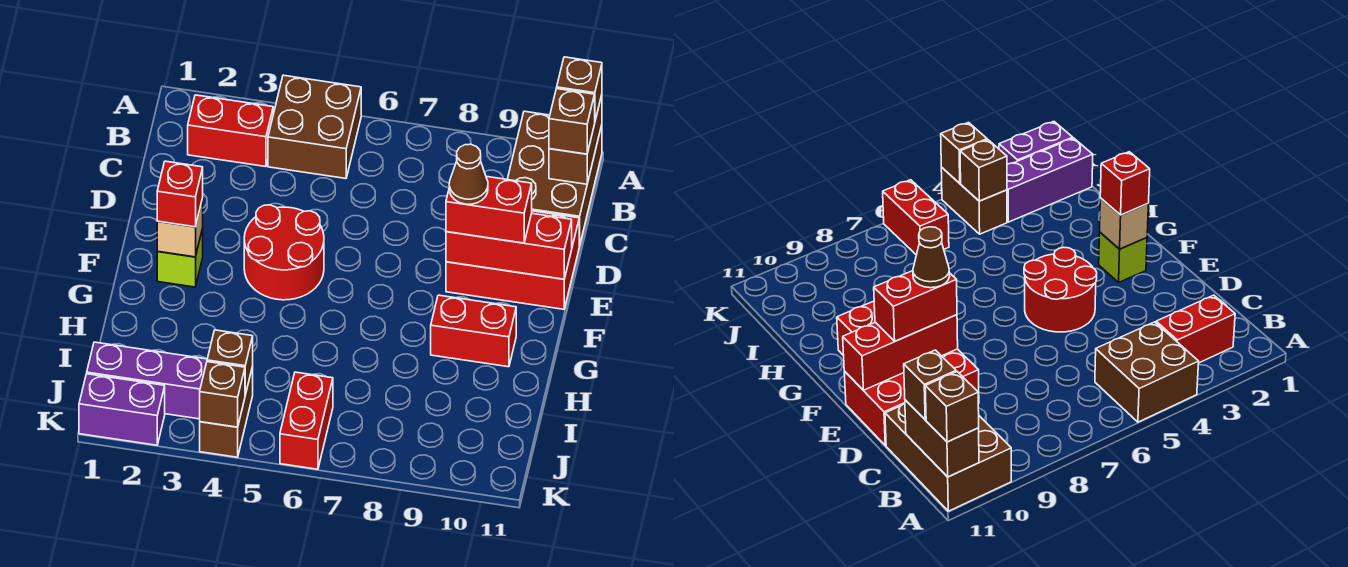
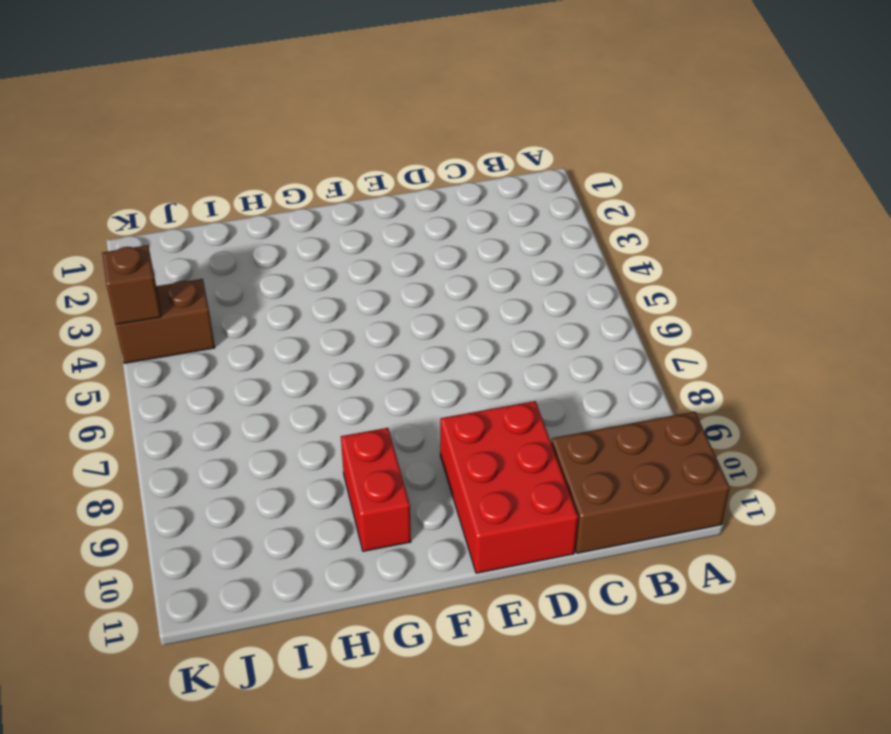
none -> brown 2x2 brick [268,75,361,179]
none -> red 1x2 brick [188,95,273,167]
none -> red 2x2 round brick [244,205,324,300]

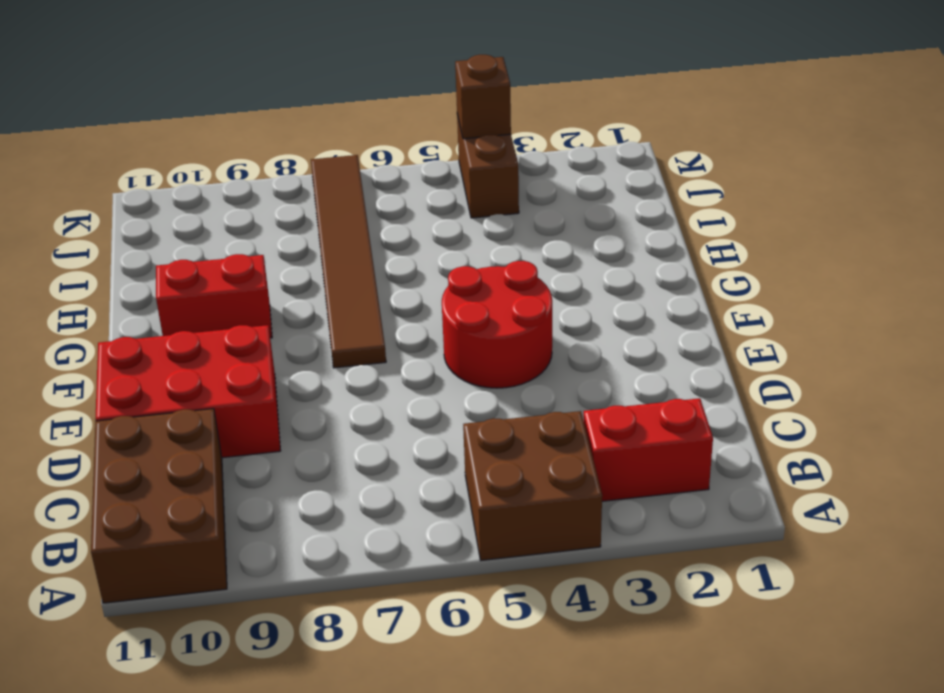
brown 1x6 tile [311,155,386,368] -> none
none -> lime 1x1 brick [157,229,203,287]
none -> purple 1x3 brick [87,342,207,419]
none -> red 1x2 brick [280,372,333,469]

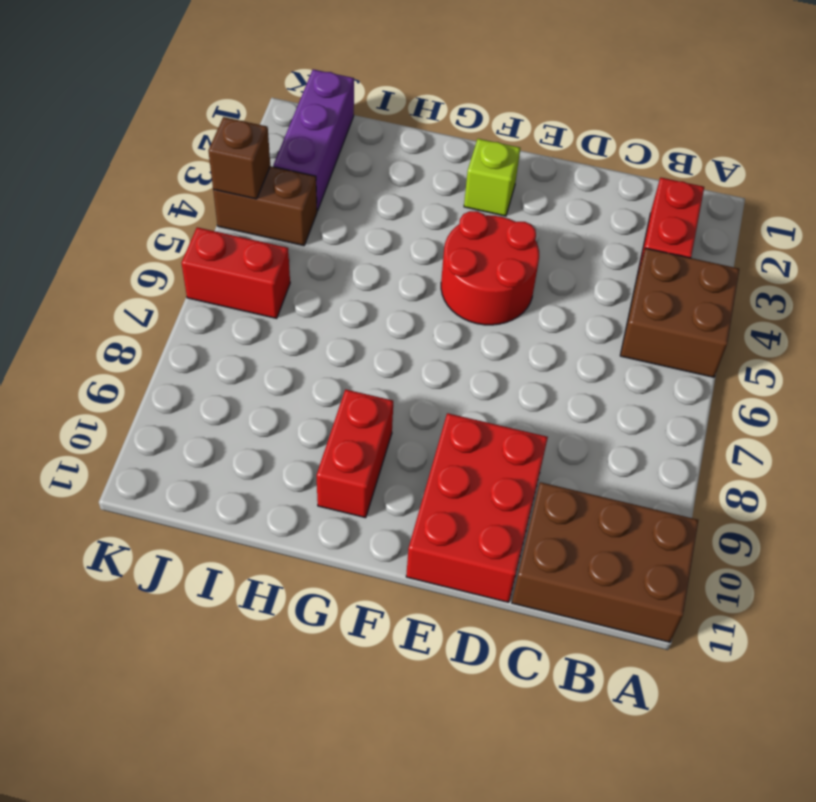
none -> purple 1x2 brick [79,374,165,445]
none -> brown 1x2 brick [549,95,602,184]
none -> red 1x3 brick [446,213,572,279]

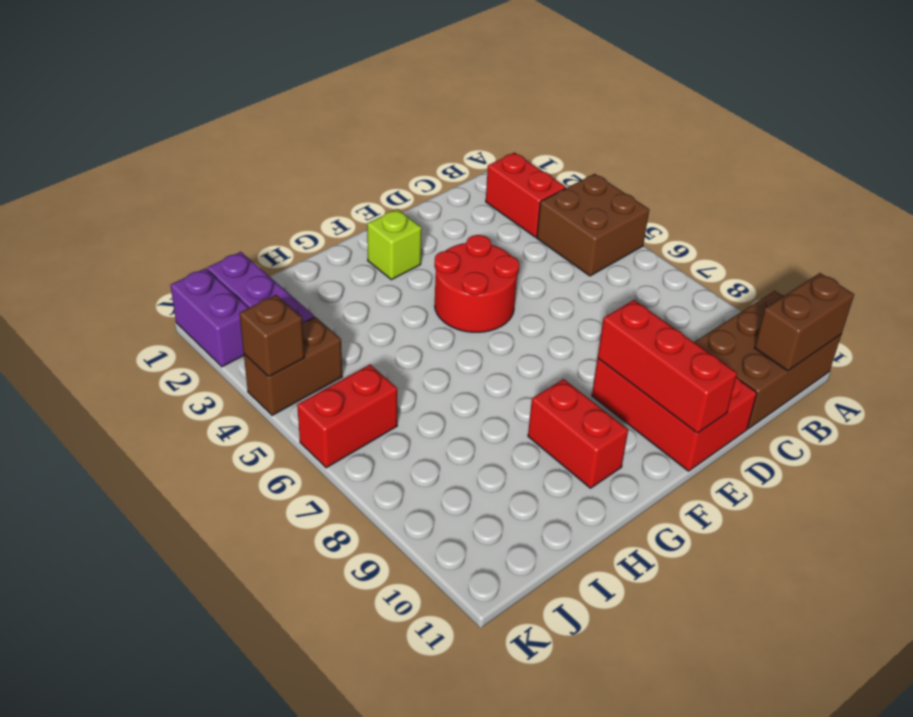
none -> tan 1x1 brick [157,198,203,257]
none -> brown 1x1 brick [207,330,253,395]
none -> brown 1x1 brick [557,57,602,120]

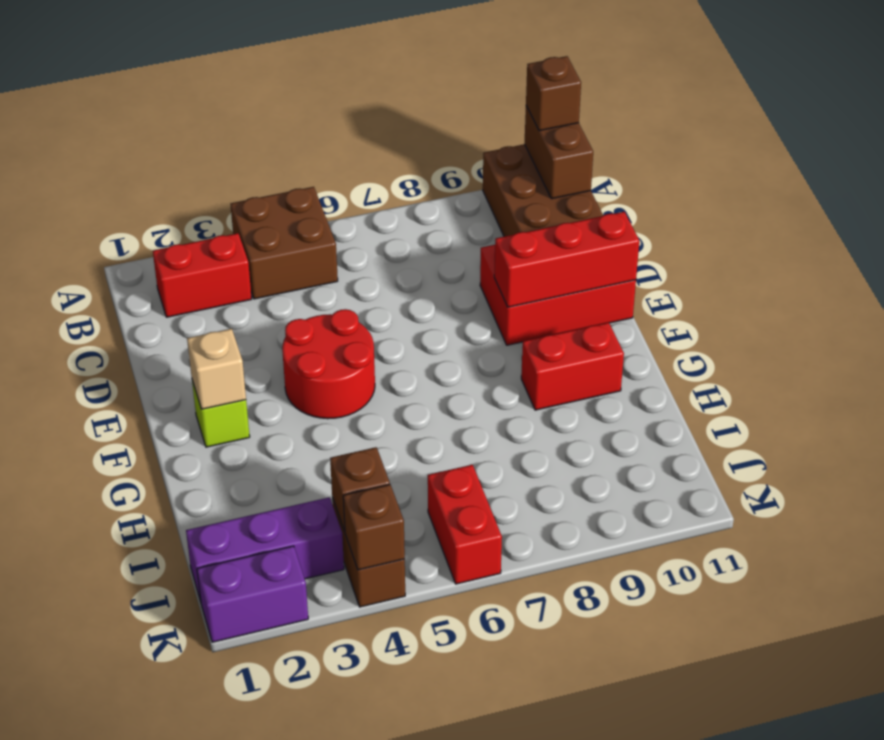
none -> brown 1x1 brick [549,89,595,154]
none -> red 1x2 brick [446,176,532,243]
none -> red 1x1 brick [157,161,203,227]

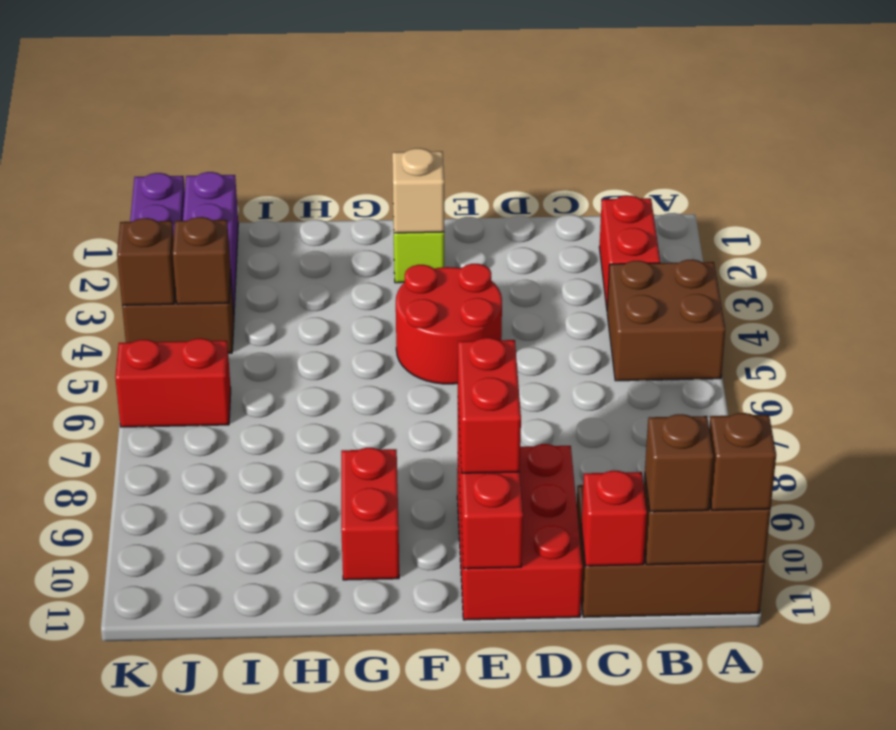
red 1x1 brick [582,470,647,566] -> red 1x1 brick moved to [157,161,203,227]
none -> brown 1x1 cone [449,144,488,204]

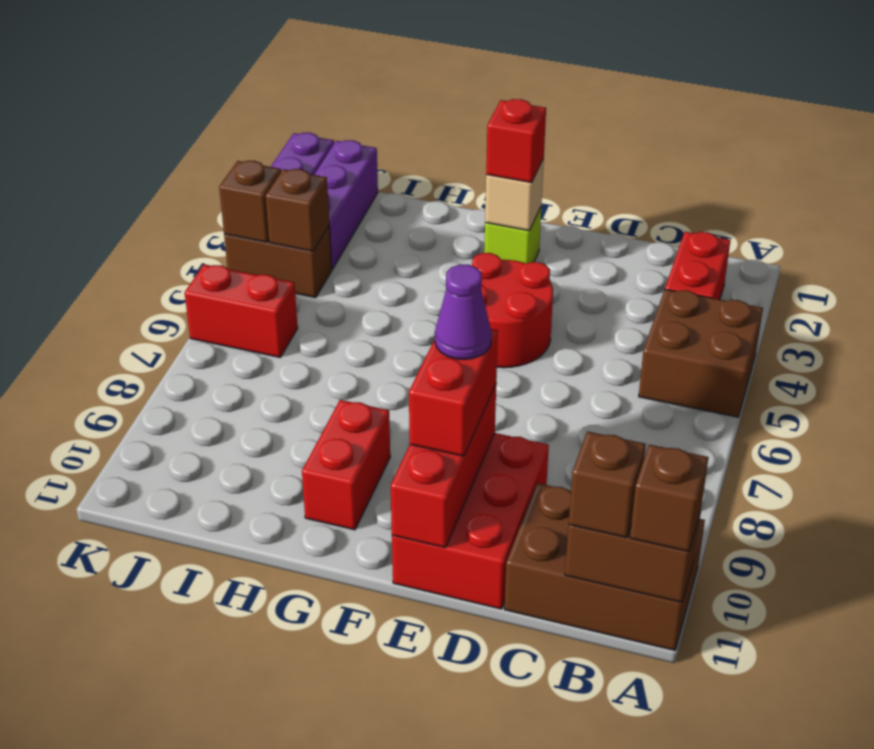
purple 1x1 cone [435,265,491,360] -> brown 1x1 cone [449,144,488,204]

